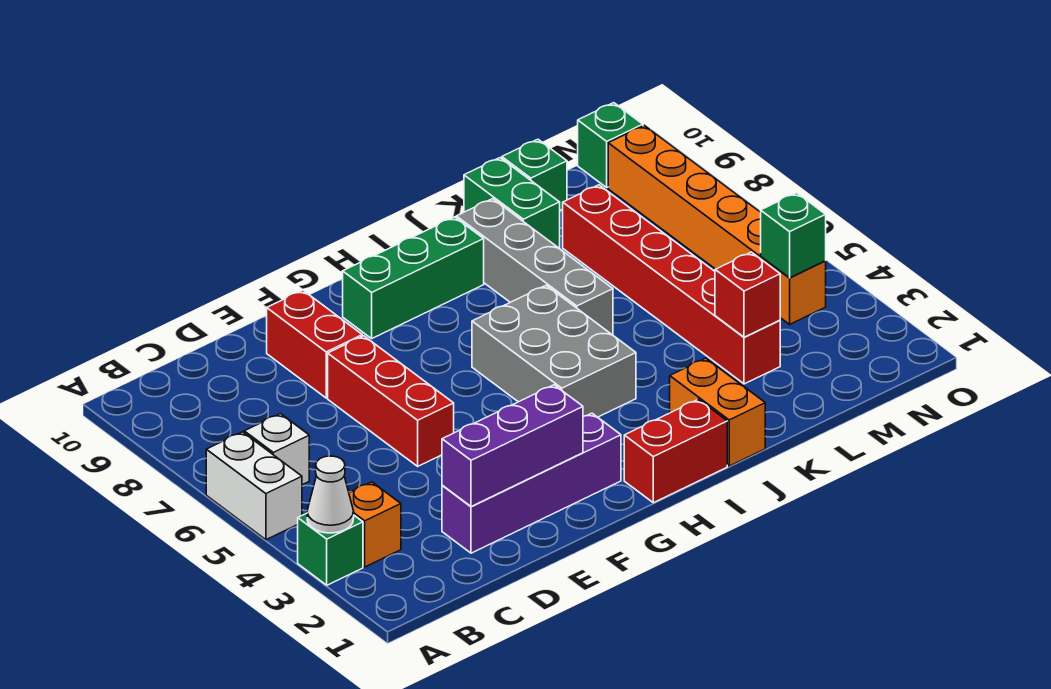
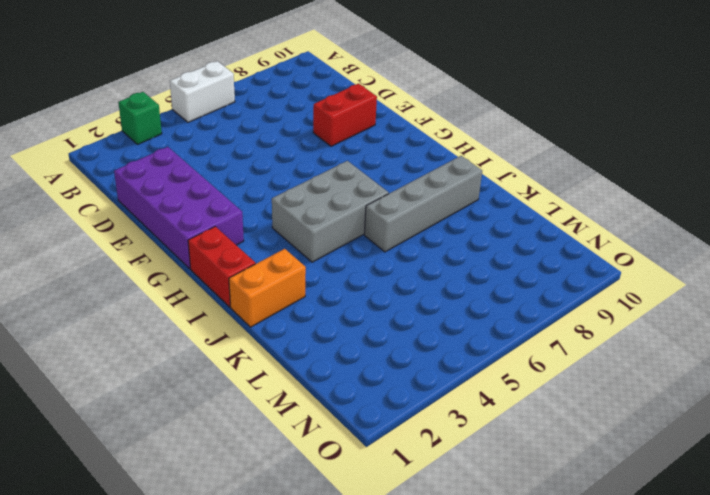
purple 2x4 brick [114,147,244,269] -> purple 1x4 brick [442,413,621,553]
none -> orange 1x1 brick [349,482,401,567]
none -> white 1x1 brick [244,414,309,485]
none -> red 1x3 brick [328,336,454,466]

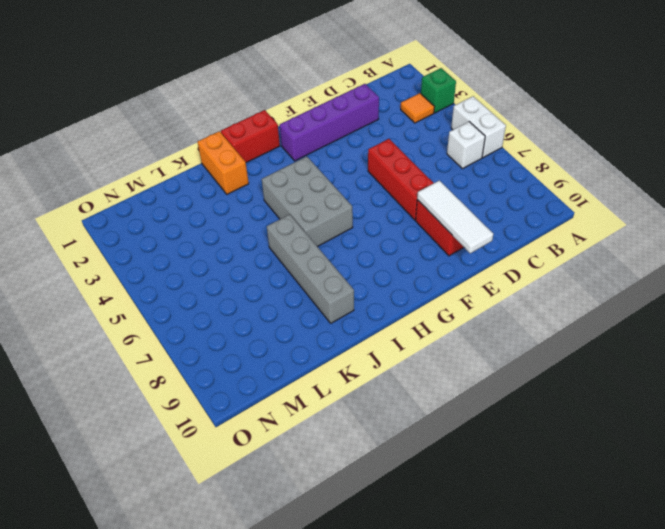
orange 1x1 tile [401,93,434,123] -> orange 1x1 brick [349,482,401,567]
white 1x3 tile [417,180,493,253] -> none
none -> green 1x3 brick [343,217,484,338]
none -> green 1x2 brick [464,158,560,248]
none -> red 1x6 brick [563,185,780,384]

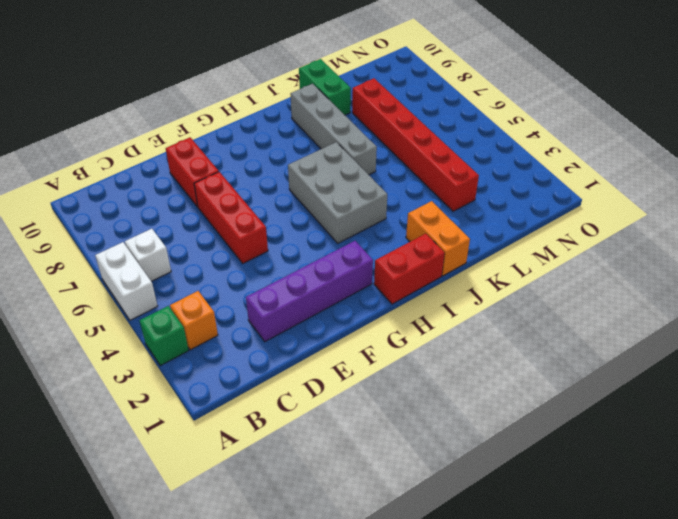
none -> green 1x3 brick [343,217,484,338]
none -> green 1x1 brick [502,139,567,210]
none -> orange 1x6 brick [608,125,826,324]

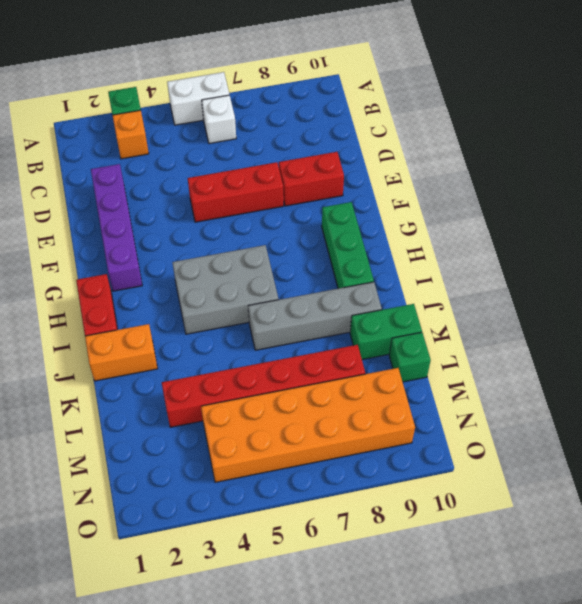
orange 2x6 brick [201,368,415,482] -> orange 1x6 brick [608,125,826,324]
none -> green 1x1 brick [578,103,643,187]
none -> white 1x1 cone [307,456,354,533]
none -> purple 1x3 brick [442,385,583,507]

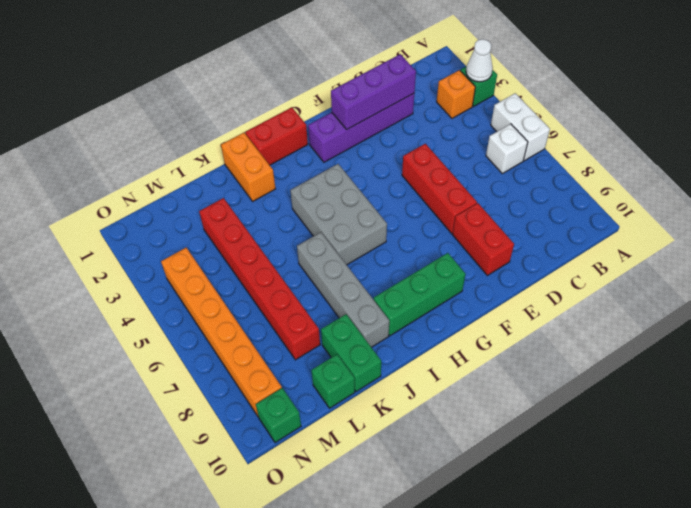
none -> red 1x1 brick [715,252,780,337]
none -> green 1x1 brick [761,193,826,278]

